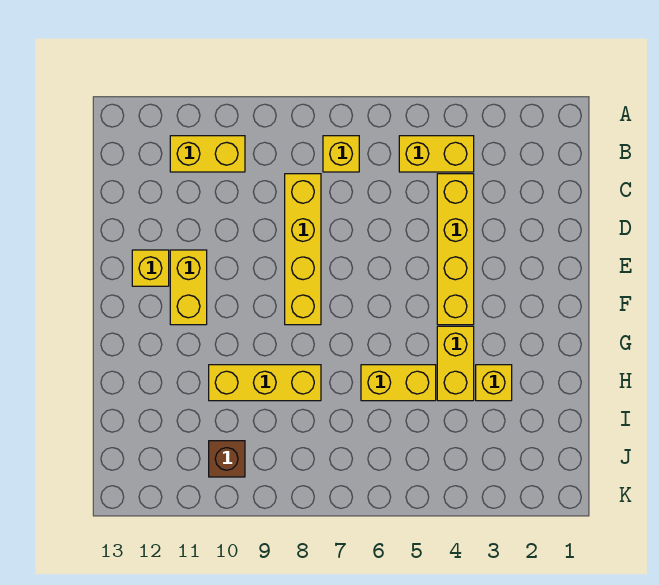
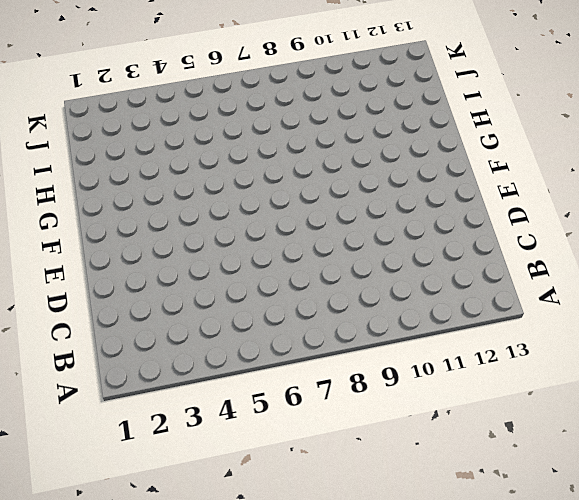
none -> yellow 1x2 brick [399,136,474,172]
none -> yellow 1x1 brick [323,136,359,172]
none -> yellow 1x2 brick [170,136,245,172]

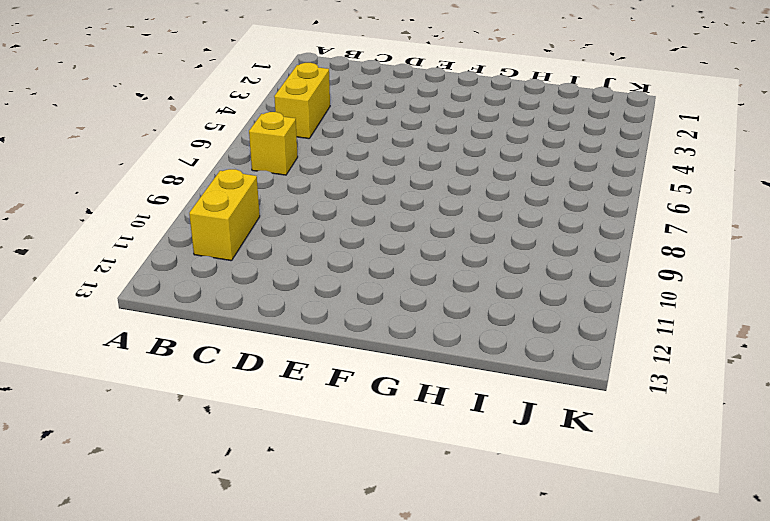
none -> yellow 1x4 brick [437,174,474,325]
none -> yellow 1x4 brick [285,174,321,325]
none -> yellow 1x2 brick [170,250,207,325]

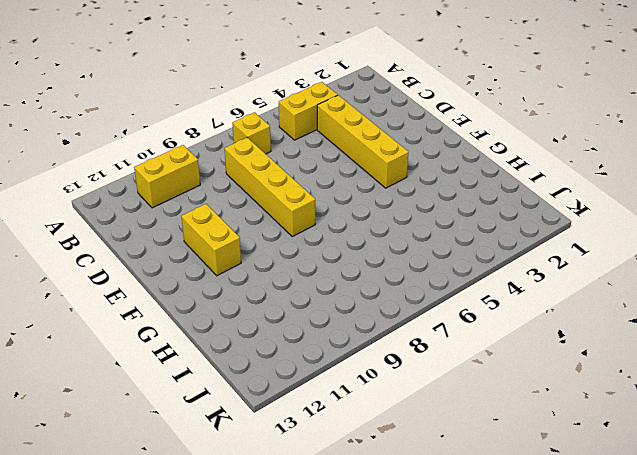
none -> yellow 1x1 brick [132,250,169,286]
none -> yellow 1x2 brick [437,326,474,401]
none -> yellow 1x1 brick [476,365,512,401]

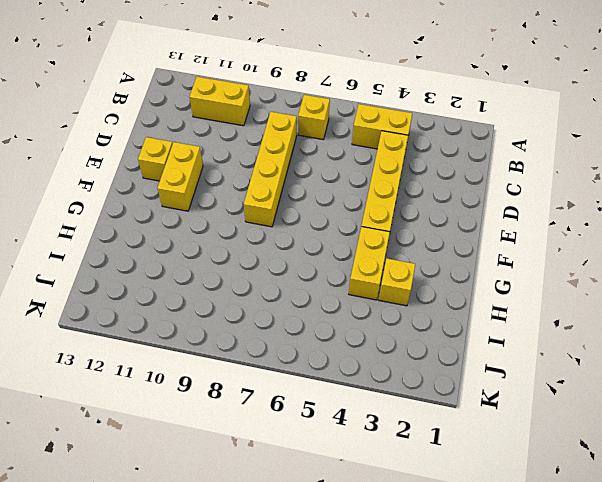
none -> yellow 1x2 brick [361,365,436,401]
none -> yellow 1x3 brick [209,365,321,401]
none -> brown 1x1 brick [209,441,245,477]

